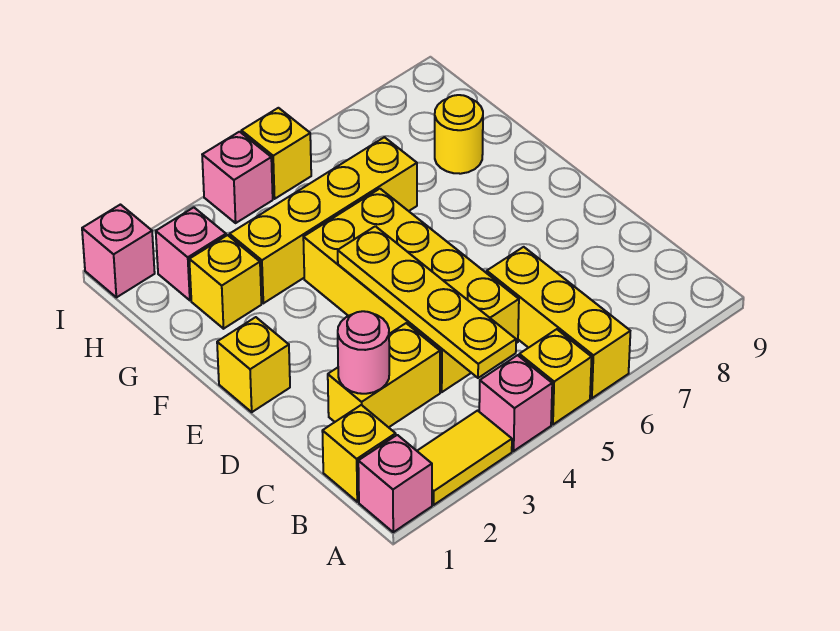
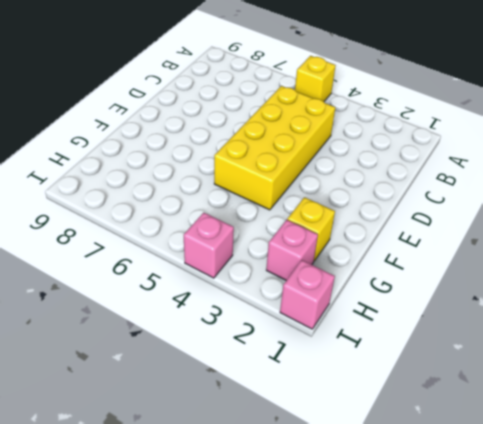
none -> pink 1x1 brick [358,435,432,532]
none -> yellow 1x2 tile [417,411,512,505]
none -> pink 1x1 brick [479,355,552,451]

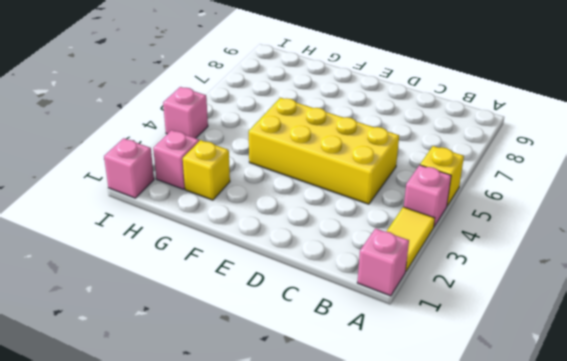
none -> yellow 1x3 brick [487,247,630,398]
none -> yellow 1x1 brick [322,405,396,502]
none -> yellow 1x2 brick [328,323,440,427]

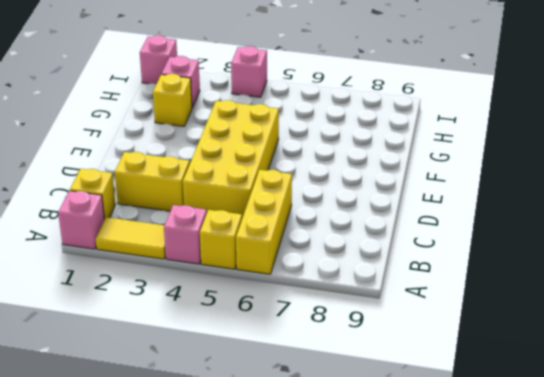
none -> yellow 1x1 brick [217,317,290,412]
none -> yellow 1x4 brick [230,137,417,303]
none -> yellow 1x1 round brick [435,95,483,174]

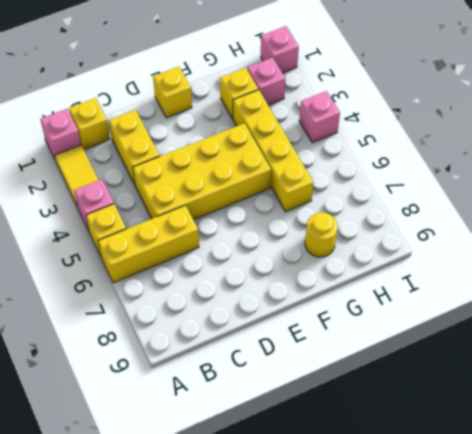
none -> yellow 1x1 brick [241,108,311,199]
none -> yellow 1x4 plate [338,226,516,378]
none -> pink 1x1 round brick [338,311,389,394]

